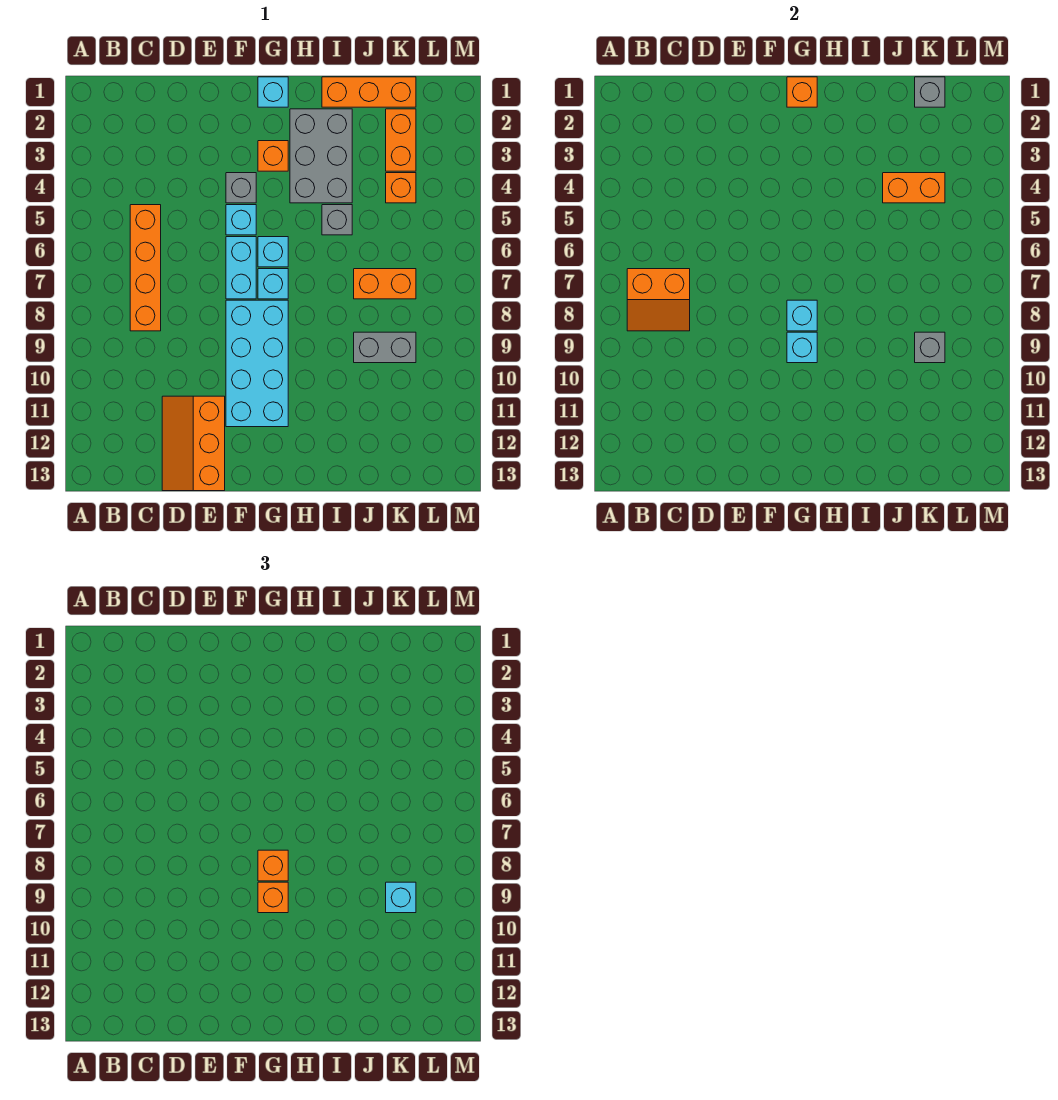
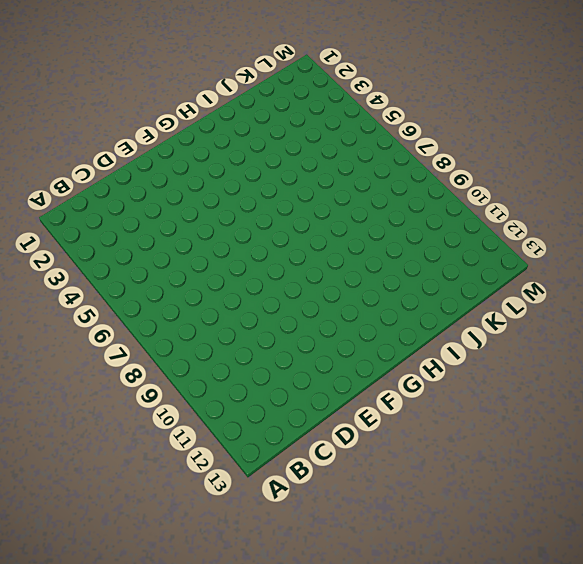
none -> orange 1x4 brick [130,205,161,331]
none -> orange 2x3 slope [162,396,225,491]
none -> grey 1x1 brick [226,173,256,203]

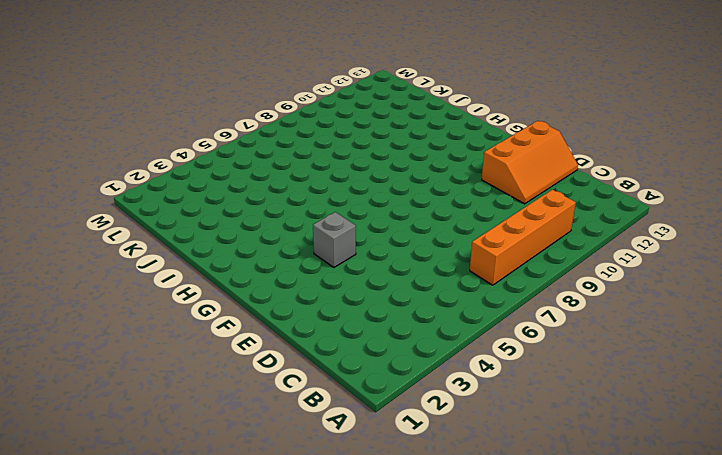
orange 1x4 brick [470,190,576,285] -> orange 1x4 brick moved to [130,205,161,331]
none -> cyan 1x1 brick [226,205,256,235]
none -> cyan 1x2 brick [226,237,256,299]
none -> cyan 2x4 brick [226,300,288,427]

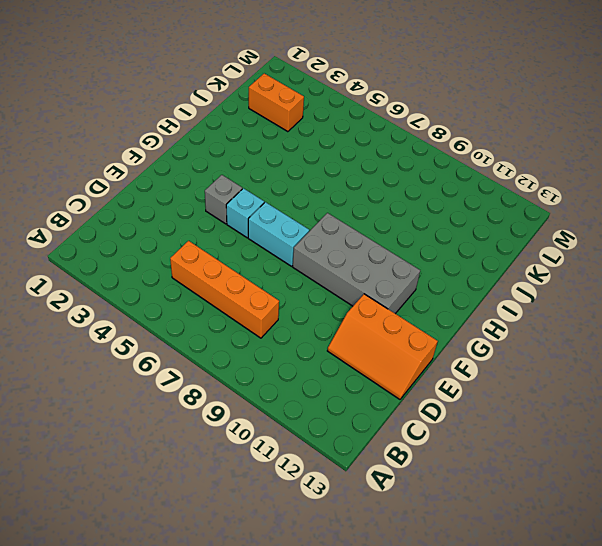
grey 2x4 brick [293,213,420,314] -> cyan 2x4 brick [226,300,288,427]
none -> cyan 1x1 brick [258,77,288,107]
none -> orange 1x1 brick [258,141,288,171]
none -> cyan 1x1 brick [258,237,288,267]

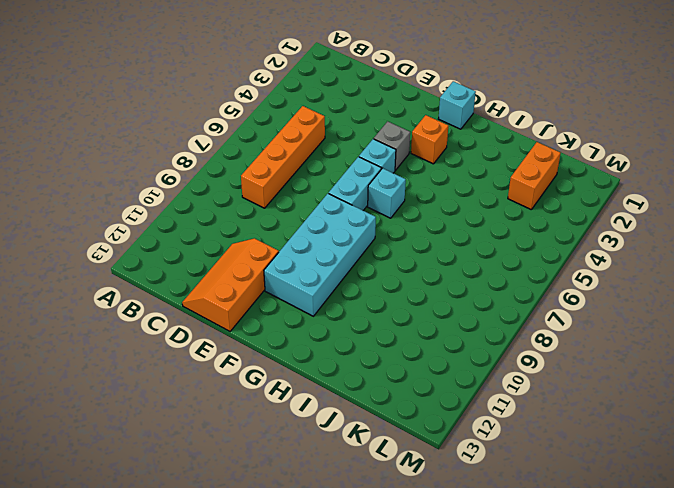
none -> cyan 1x1 brick [258,269,288,299]
none -> grey 2x3 brick [290,109,352,203]
none -> orange 1x3 brick [322,77,416,107]

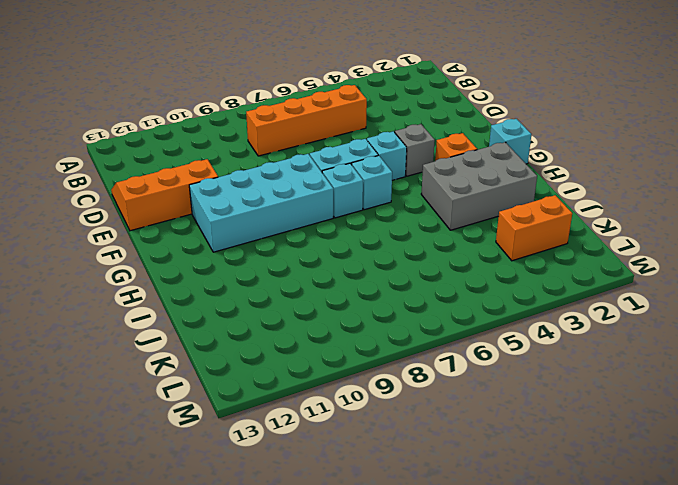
none -> orange 1x3 brick [322,77,416,107]
none -> grey 1x1 brick [322,205,352,235]
none -> orange 1x2 brick [354,269,416,299]

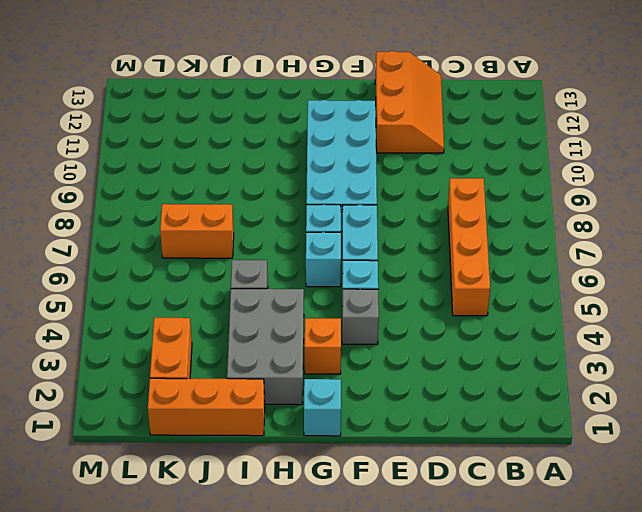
none -> grey 1x2 brick [354,332,416,363]
none -> orange 1x1 brick [386,173,416,203]
none -> orange 2x2 slope [627,269,690,331]

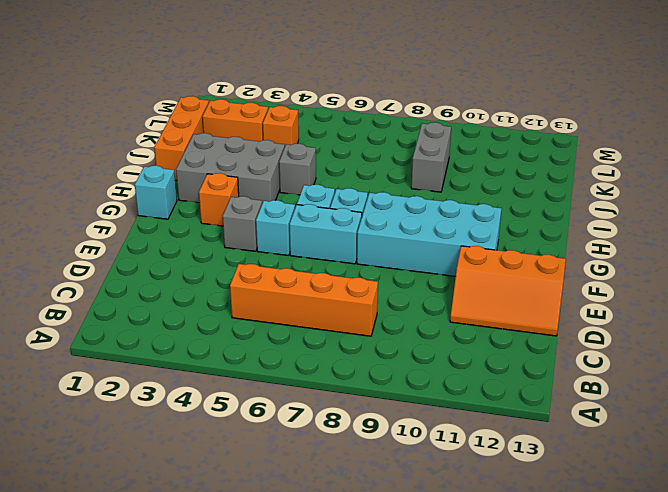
none -> orange 1x2 brick [354,269,416,299]
none -> orange 2x2 slope [627,269,690,331]
none -> orange 1x1 brick [787,77,817,107]

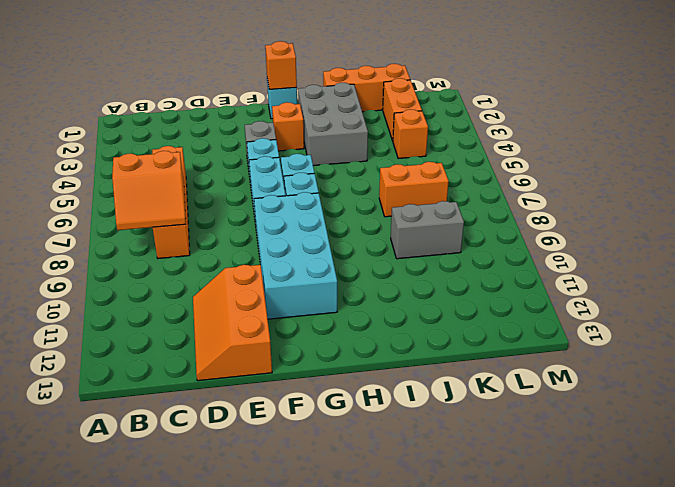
none -> grey 1x1 brick [322,205,352,235]
none -> cyan 1x1 brick [787,300,817,331]
none -> cyan 1x1 brick [787,332,817,363]

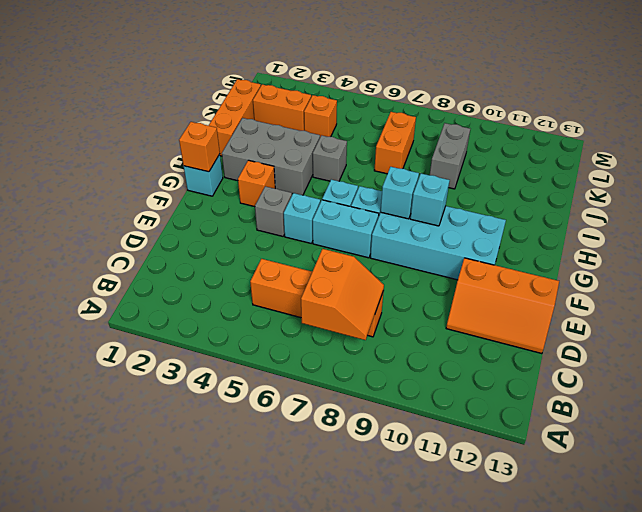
none -> orange 1x2 brick [883,173,945,203]
none -> grey 1x1 brick [915,77,945,107]
none -> grey 1x1 brick [915,332,945,363]

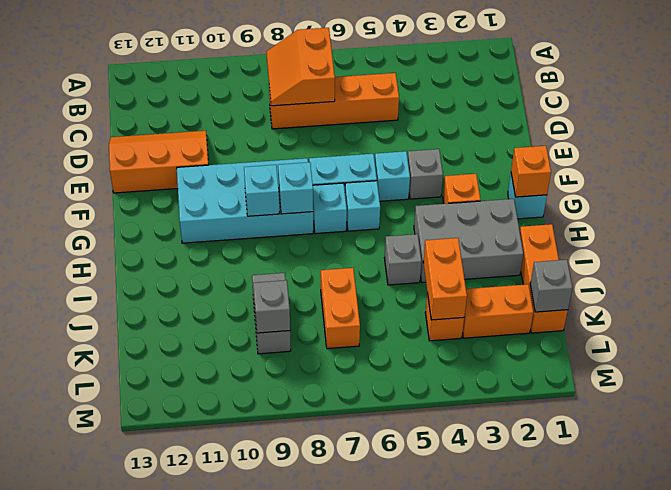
none -> orange 1x1 brick [258,850,288,881]
none -> orange 1x1 brick [258,882,288,913]
none -> cyan 1x1 brick [386,882,416,913]

